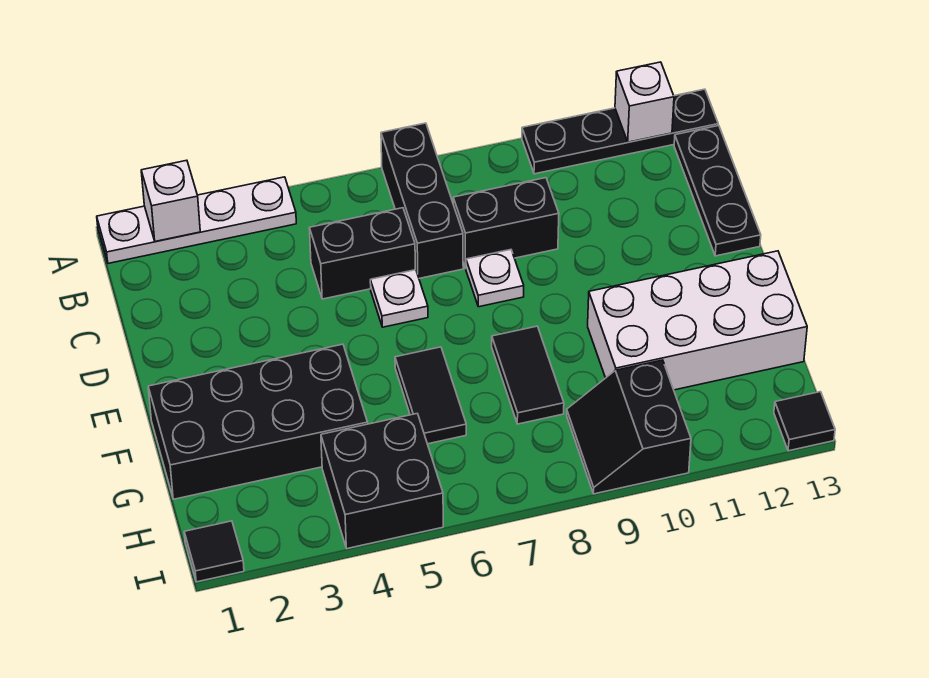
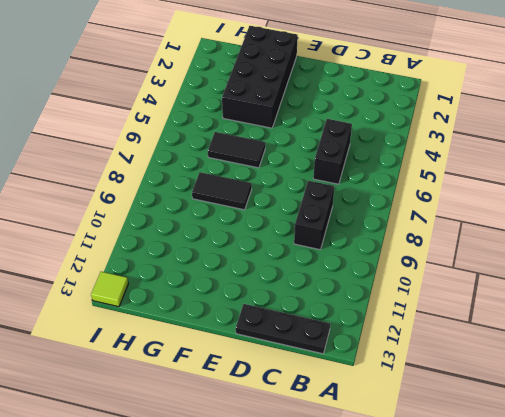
lime 1x1 tile [91,272,128,307] -> black 1x1 tile [774,392,835,451]
none -> white 1x4 plate [97,177,296,263]
none -> black 1x3 brick [381,123,463,278]
none -> black 1x4 plate [522,89,718,174]

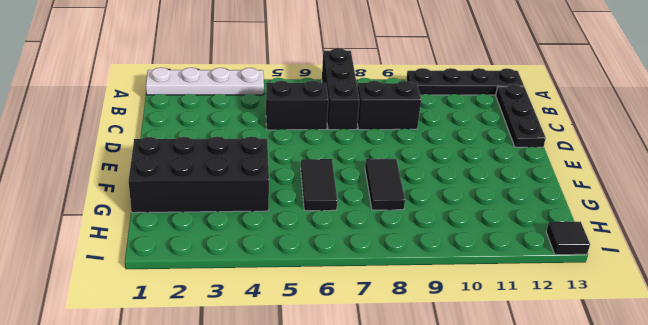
none -> white 1x1 plate [370,270,428,327]
none -> white 1x1 plate [466,250,524,307]
none -> white 2x4 brick [588,251,807,390]

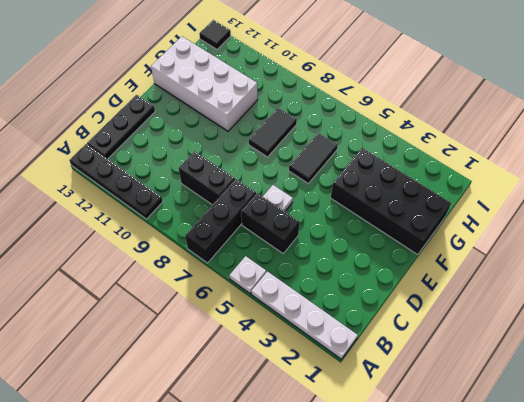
white 1x1 plate [229,256,266,294] -> white 1x1 plate moved to [466,250,524,307]
none -> black 2x2 brick [321,414,443,549]
none -> black 2x2 slope [567,360,691,494]
none -> black 1x1 tile [184,521,244,582]

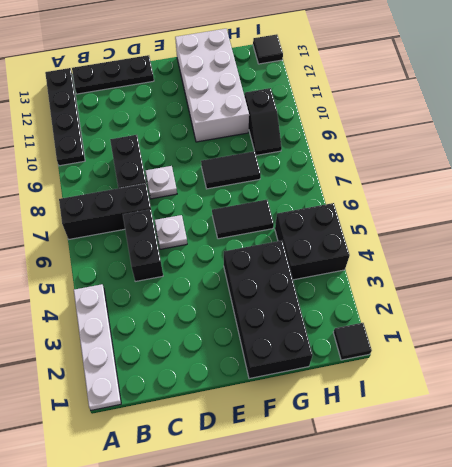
black 1x2 slope [245,88,282,155] -> black 2x2 slope [567,360,691,494]
none -> white 1x1 brick [141,160,200,241]
none -> white 1x1 brick [615,62,674,142]

